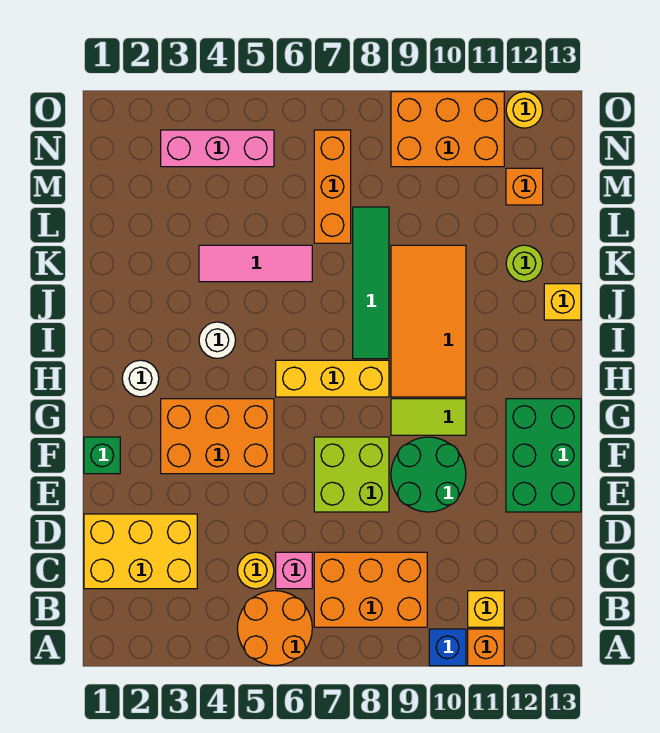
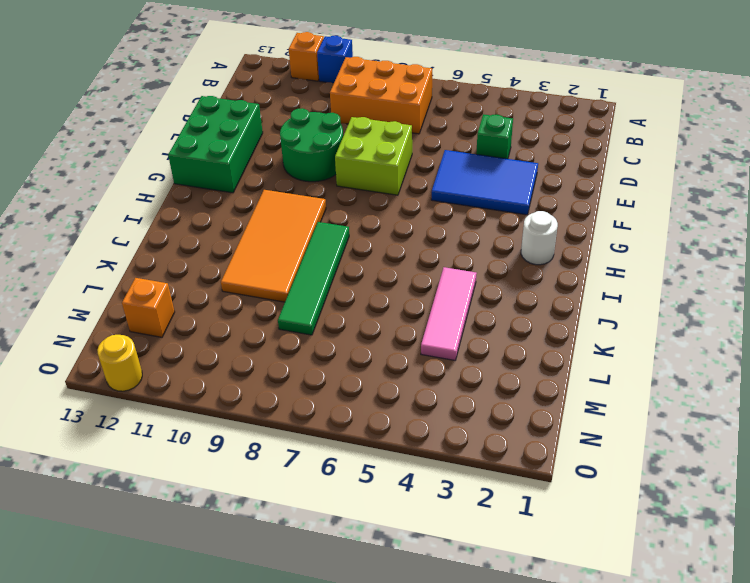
green 1x1 brick [476,114,513,159] -> green 1x1 brick moved to [84,437,120,474]
blue 2x3 tile [431,150,538,215] -> orange 2x3 brick [161,399,274,474]
pink 1x3 tile [421,267,477,360] -> pink 1x3 tile turned to [199,245,312,282]
none -> orange 2x2 round brick [237,591,312,666]
none -> yellow 1x1 brick [468,591,504,627]
none -> yellow 2x3 brick [84,514,197,589]

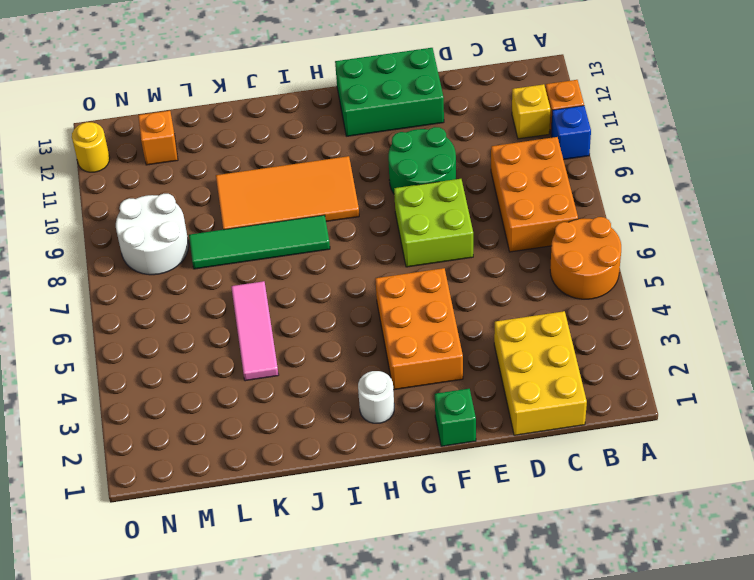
white 2x2 round brick [116,194,189,275] -> orange 2x3 brick [391,92,504,167]
none -> yellow 1x1 round brick [237,552,274,589]
none -> pink 1x1 brick [276,552,312,589]
none -> lime 1x2 tile [391,399,466,435]

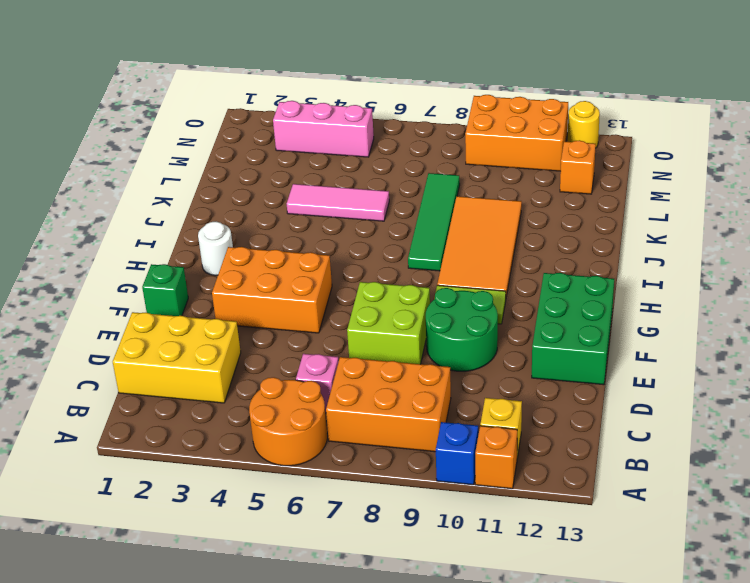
none -> yellow 1x1 round brick [237,552,274,589]
none -> yellow 1x3 brick [276,360,389,397]
none -> white 1x1 round brick [199,322,236,358]

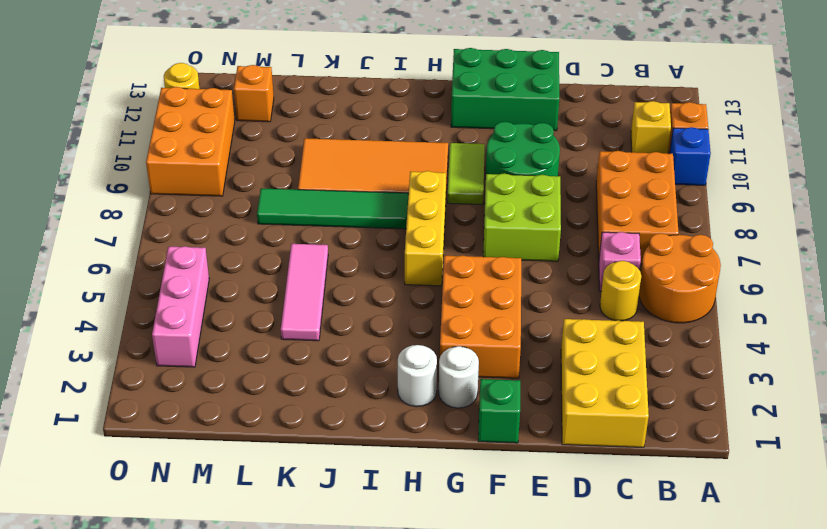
white 1x1 round brick [439,346,479,408] -> white 1x1 round brick moved to [199,322,236,358]
none -> yellow 1x1 brick [544,284,581,320]
none -> lime 1x1 round brick [506,245,543,282]
none -> orange 1x3 brick [314,130,351,243]

